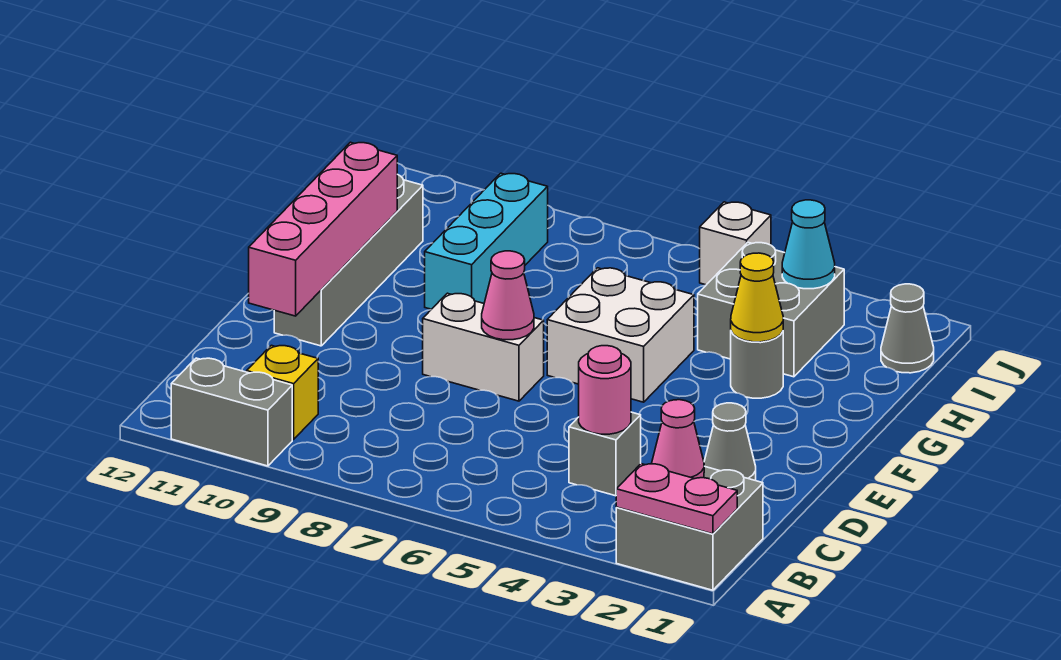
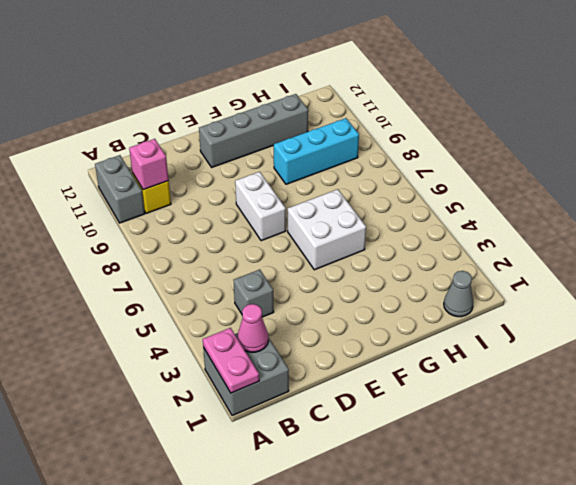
pink 1x1 brick [129,139,169,190] -> none
none -> grey 1x1 cone [704,403,756,480]
none -> grey 1x1 round brick [731,331,783,398]
none -> grey 2x2 brick [698,242,844,377]

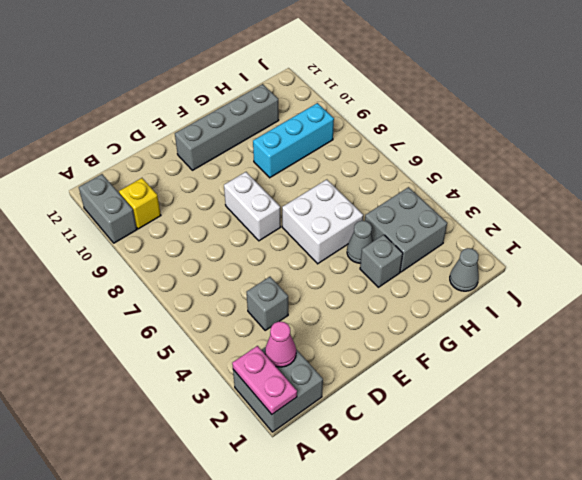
grey 1x1 brick [360,235,403,287] -> grey 1x1 round brick [731,331,783,398]
grey 1x1 cone [347,221,373,263] -> grey 1x1 cone moved to [704,403,756,480]
none -> white 1x1 brick [700,202,771,285]
none -> pink 1x1 round brick [579,346,631,434]
none -> pink 1x4 brick [249,142,397,316]

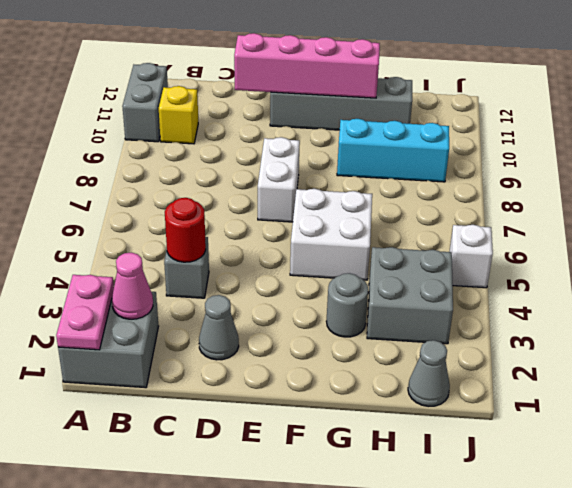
red 1x1 round brick [165,198,206,262] -> pink 1x1 round brick [579,346,631,434]
none -> pink 1x1 cone [482,251,534,340]
none -> yellow 1x1 cone [731,253,783,342]
none -> cyan 1x1 cone [782,200,835,289]

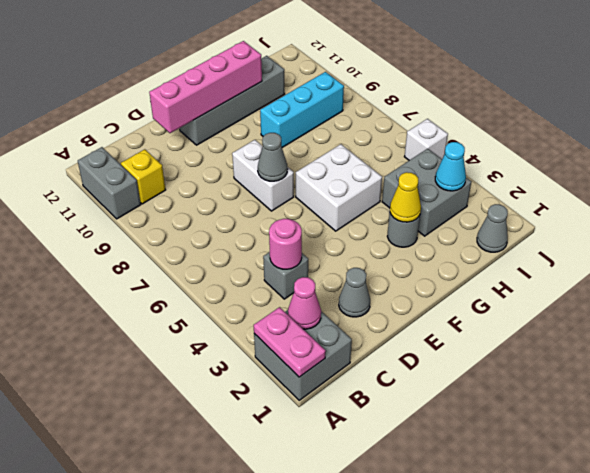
grey 1x1 cone [258,133,288,181] -> pink 1x1 cone [482,251,534,340]

